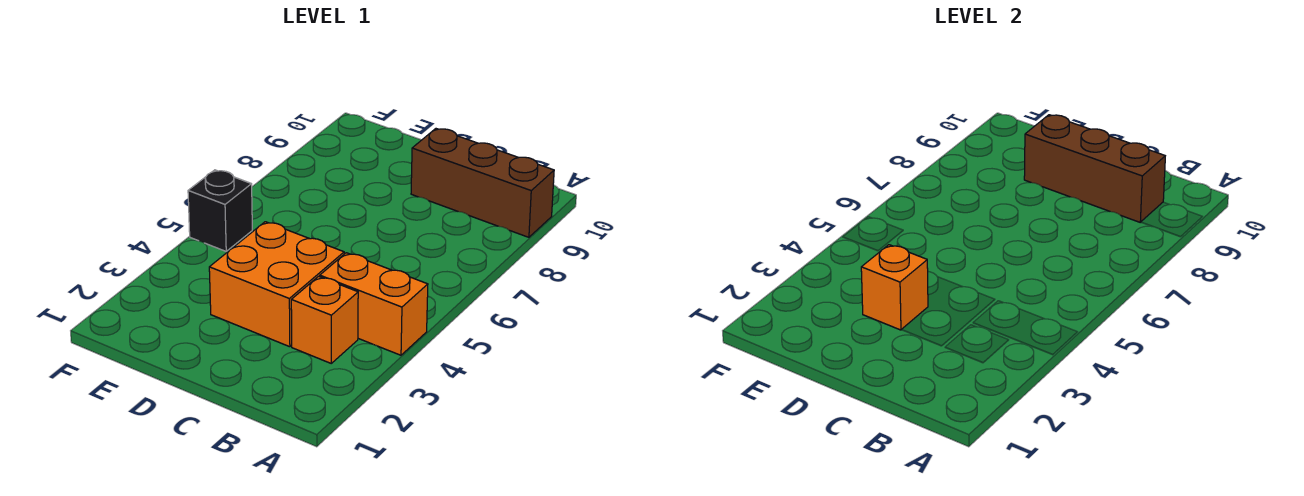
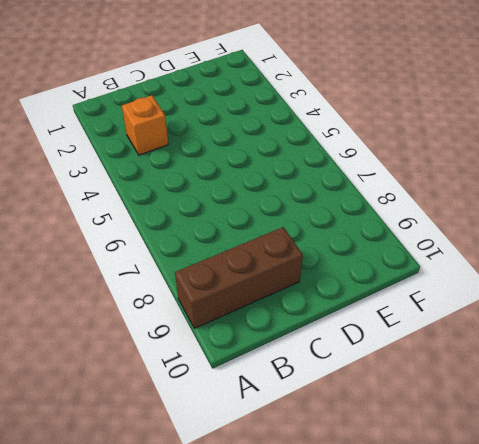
none -> orange 1x2 brick [320,253,428,355]
none -> orange 2x2 brick [209,222,344,347]

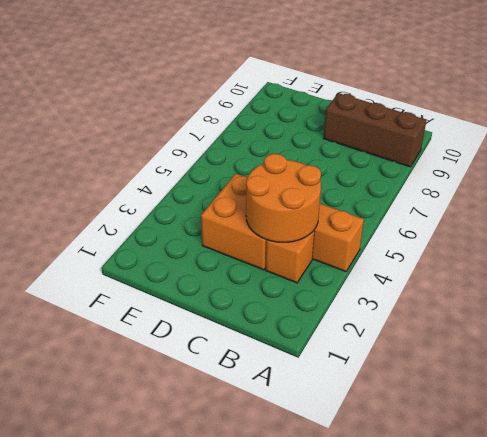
orange 2x2 round brick [246,154,321,242] -> none
none -> black 1x1 brick [188,170,252,251]
none -> brown 1x3 brick [1024,115,1165,222]

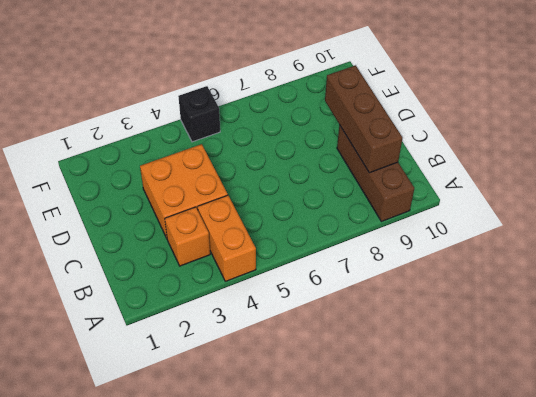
none -> orange 1x1 brick [861,245,928,330]

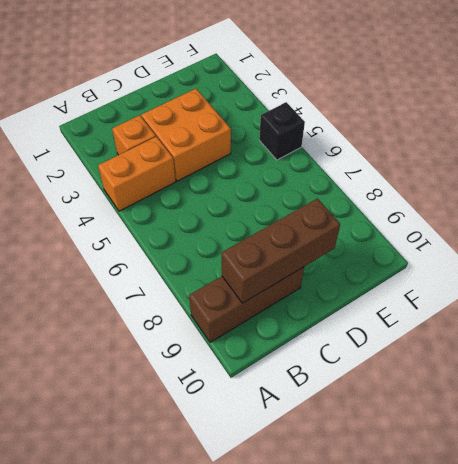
none -> orange 1x1 brick [861,245,928,330]

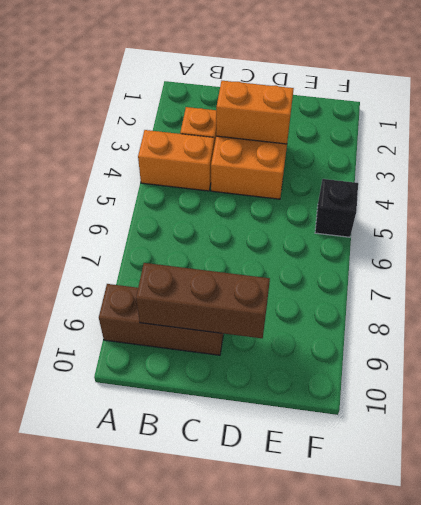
orange 1x2 brick [216,81,294,144] -> orange 1x1 brick [861,245,928,330]

